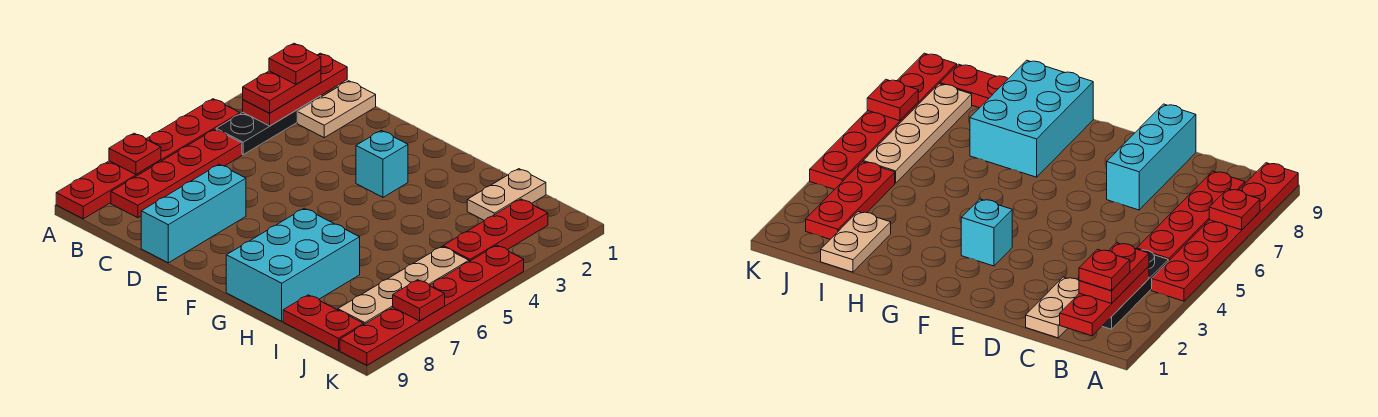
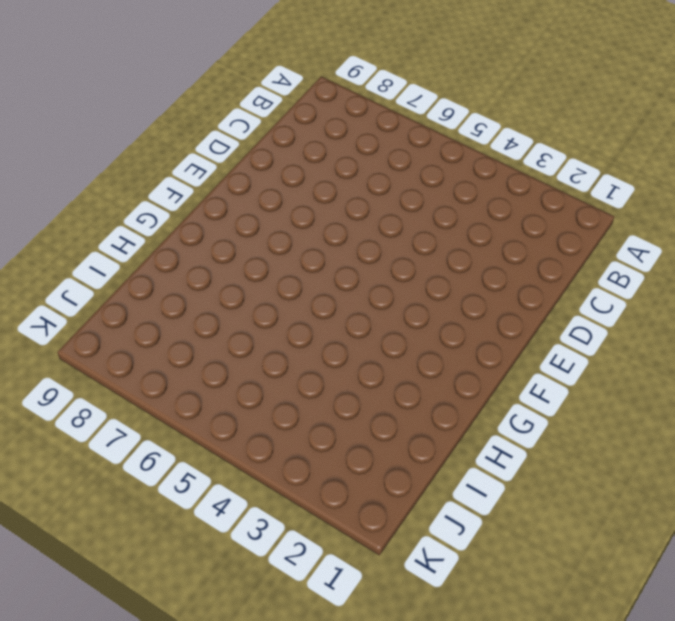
none -> red 1x6 plate [56,99,240,219]
none -> black 1x3 plate [216,96,321,154]
none -> red 1x4 plate [111,129,242,218]

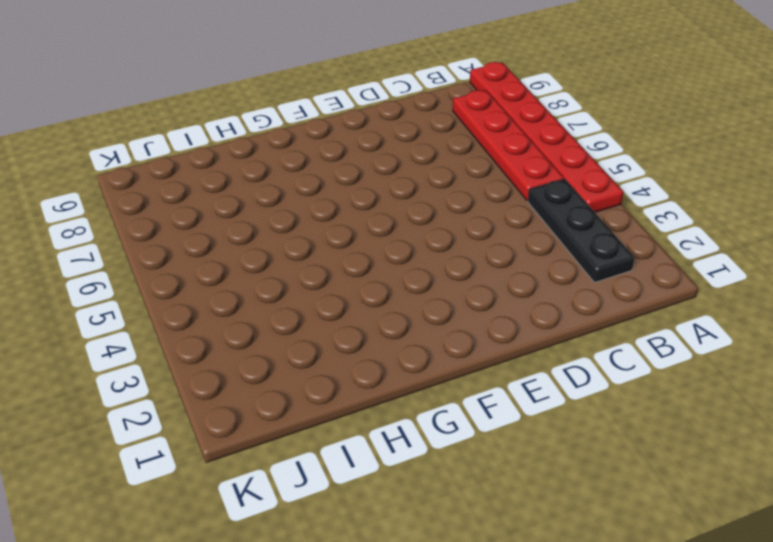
none -> tan 1x2 plate [297,81,376,138]
none -> cyan 1x3 brick [141,164,246,263]
none -> cyan 1x1 brick [356,131,408,197]

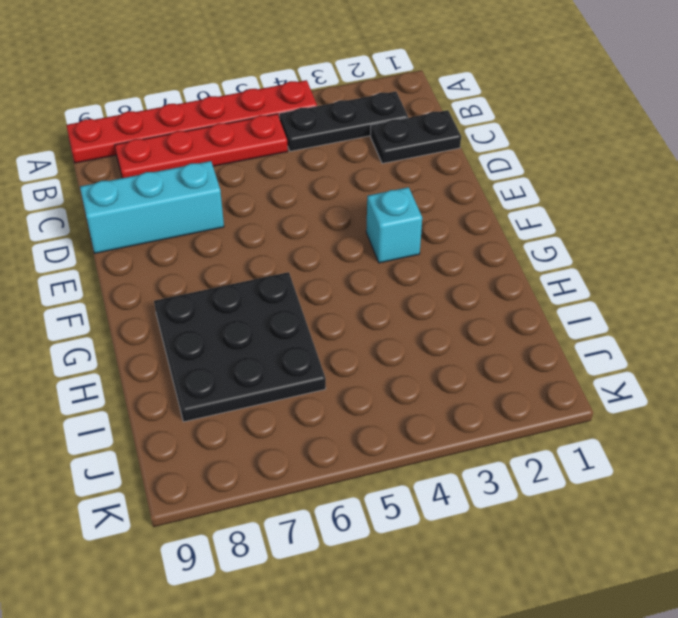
black 1x2 plate [371,110,461,163] -> tan 1x2 plate [297,81,376,138]
black 3x3 plate [154,272,326,422] -> cyan 2x3 brick [226,208,360,321]
none -> tan 1x2 plate [467,169,546,221]
none -> red 1x2 plate [283,295,364,351]
none -> red 1x3 plate [443,199,548,261]

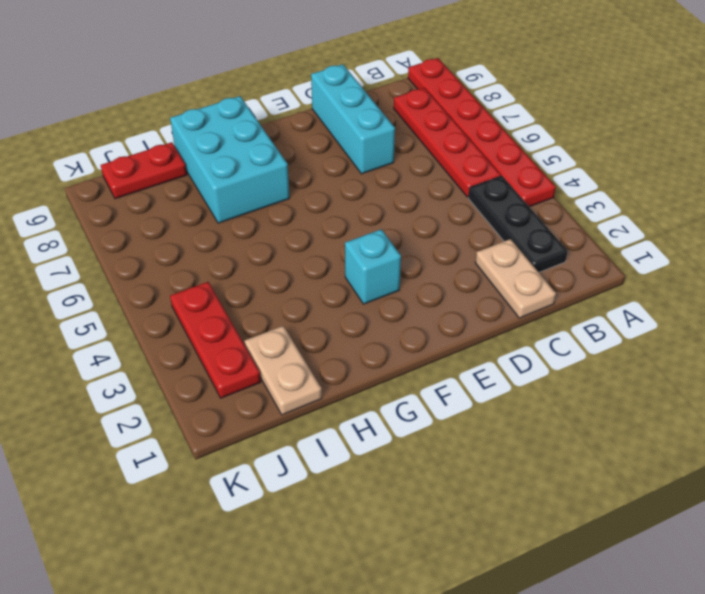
none -> tan 1x4 plate [338,247,469,324]
none -> red 1x6 plate [340,245,524,365]
none -> red 1x1 plate [109,133,161,174]

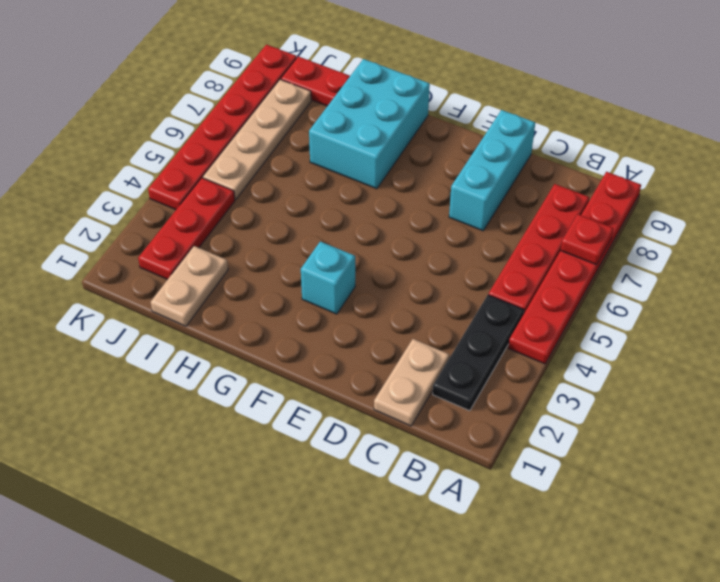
none -> red 1x3 plate [243,53,347,126]
none -> red 1x1 plate [393,280,445,321]
none -> red 1x2 plate [243,70,321,113]

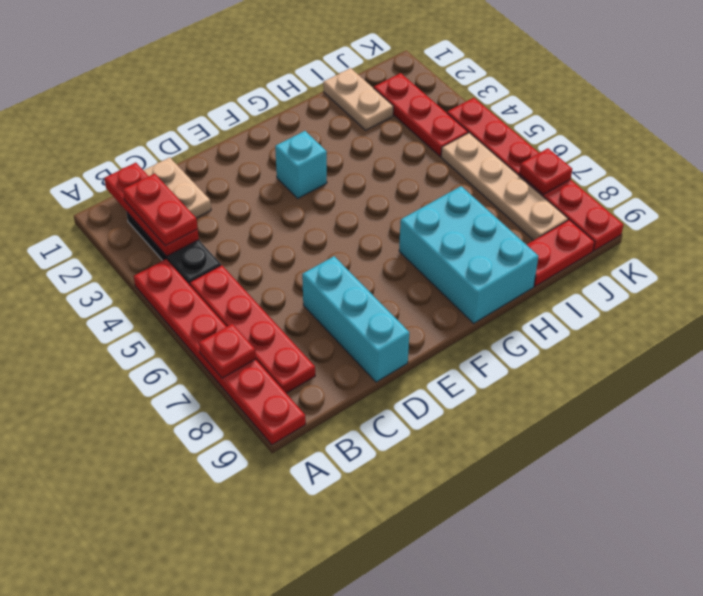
none -> red 1x1 plate [269,43,321,84]

